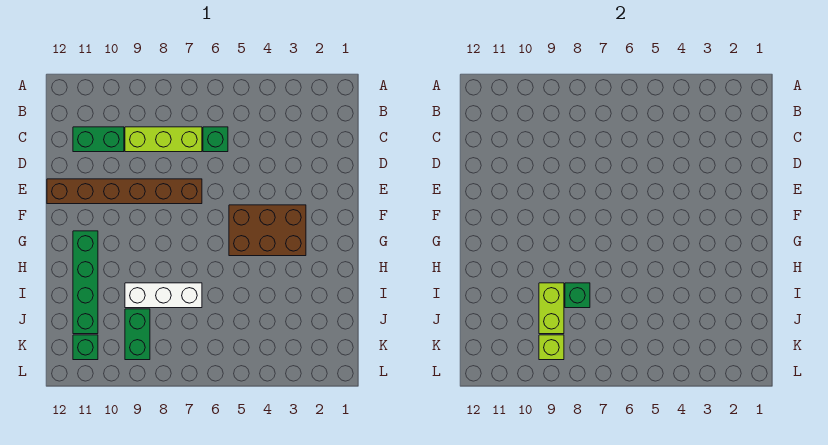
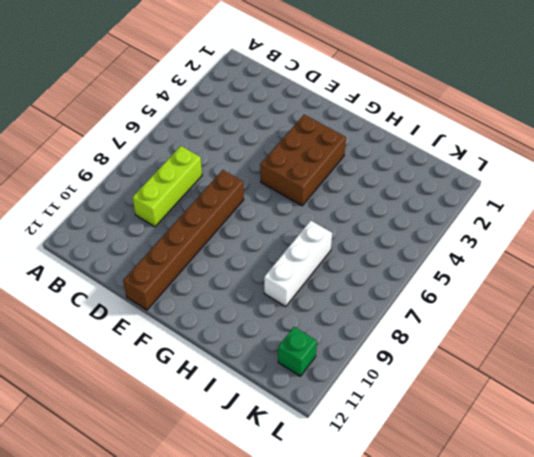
none -> green 1x1 brick [203,127,228,152]
none -> green 1x2 brick [73,127,124,152]
none -> green 1x4 brick [73,231,98,334]

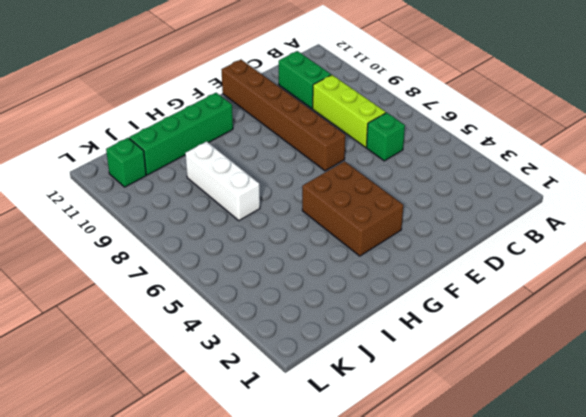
none -> green 1x2 brick [125,309,150,360]
none -> green 1x1 brick [565,283,590,308]
none -> lime 1x2 brick [539,283,564,334]

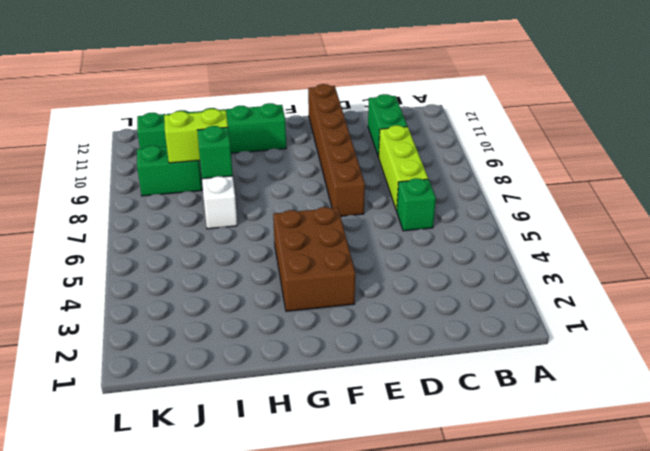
none -> lime 1x1 brick [539,335,564,360]

